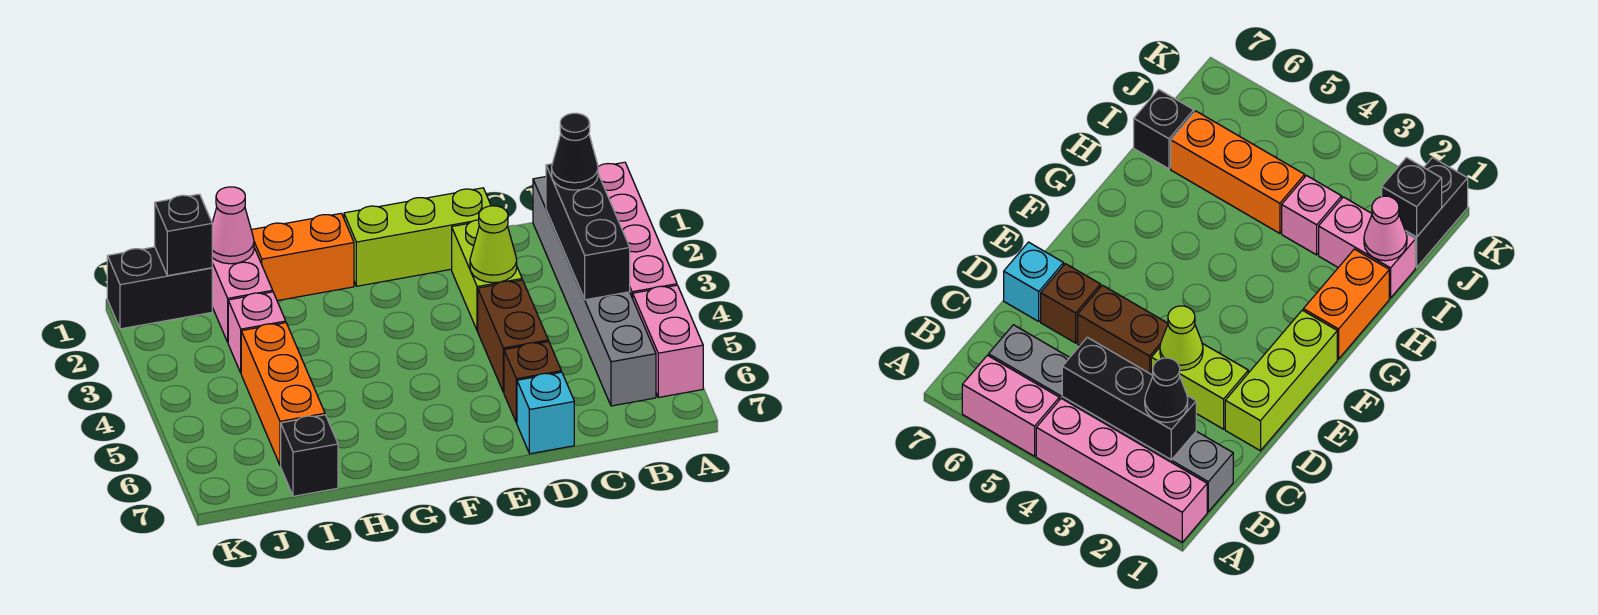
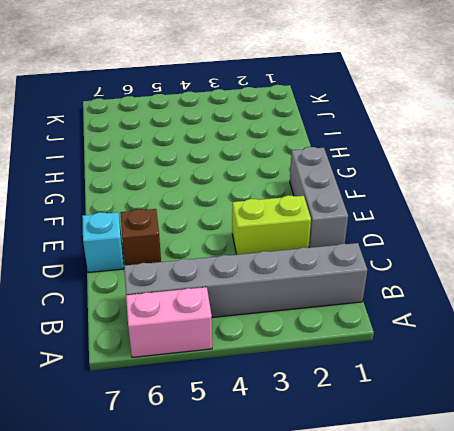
grey 1x3 brick [290,147,348,248] -> lime 1x3 brick [344,188,491,286]
none -> pink 1x4 brick [598,162,677,298]
none -> brown 1x2 brick [478,280,548,392]
none -> orange 1x2 brick [251,213,354,301]

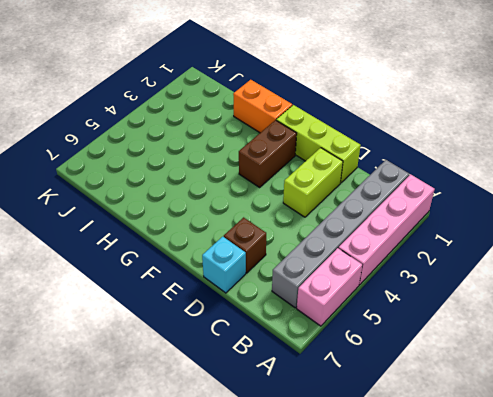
brown 1x2 brick [239,120,297,187] -> brown 1x2 brick moved to [478,280,548,392]
none -> pink 1x2 brick [212,248,273,342]
none -> pink 1x1 brick [228,292,286,373]
none -> orange 1x3 brick [241,323,325,466]

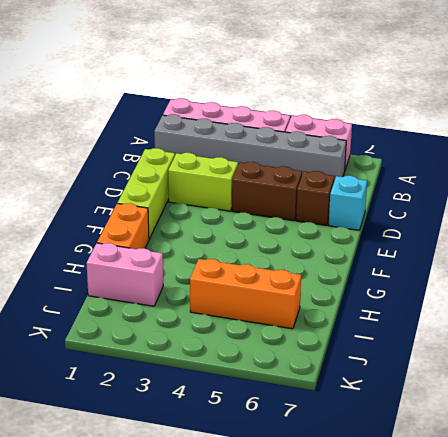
none -> pink 1x1 brick [228,292,286,373]
none -> black 1x1 brick [281,415,338,496]
none -> black 1x2 brick [107,247,212,329]

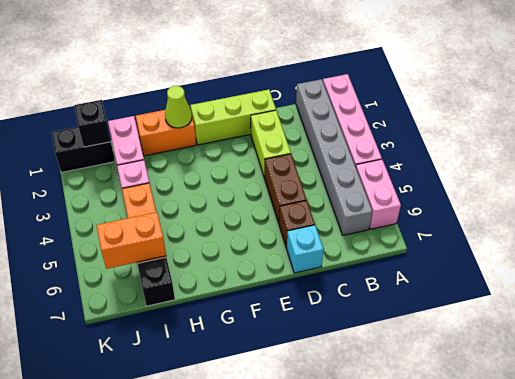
lime 1x1 cone [165,86,192,128] -> lime 1x1 cone moved to [470,206,517,283]
orange 1x2 brick [97,212,166,269] -> none
none -> black 1x3 brick [546,164,630,300]
none -> pink 1x1 cone [212,187,254,264]
none -> black 1x1 cone [552,113,598,190]

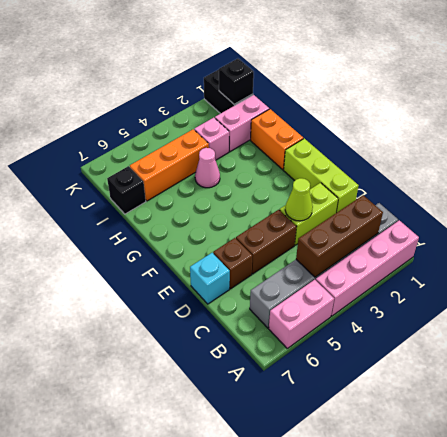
brown 1x3 brick [296,195,383,277] -> black 1x3 brick [546,164,630,300]
pink 1x1 cone [195,148,220,188] -> pink 1x1 cone moved to [212,187,254,264]
none -> black 1x1 cone [552,113,598,190]

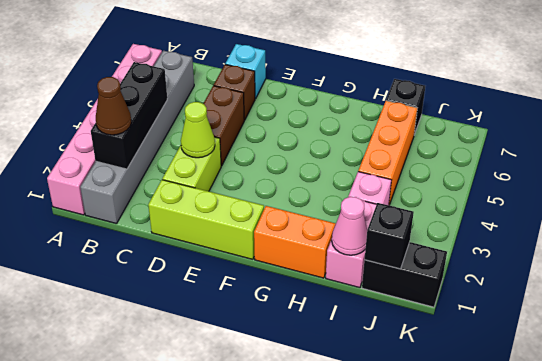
brown 1x1 cone [96,77,131,135] -> black 1x1 cone [552,113,598,190]

